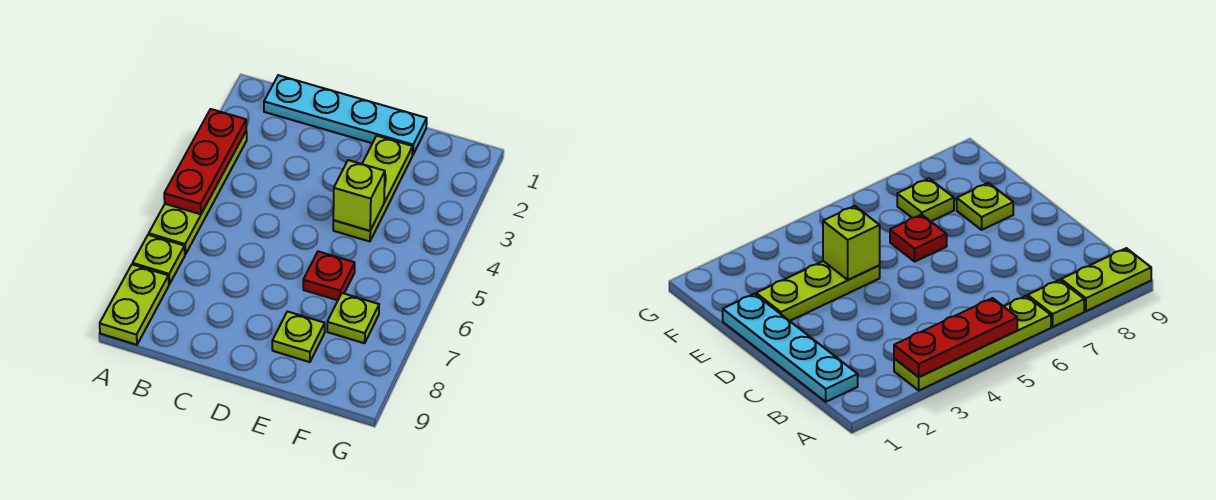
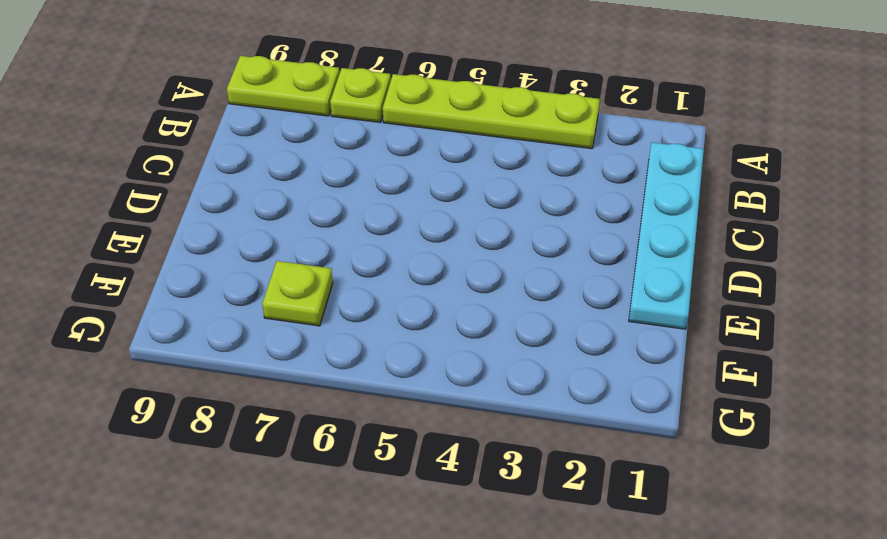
none -> lime 1x3 plate [333,136,413,241]
none -> red 1x1 plate [303,251,355,300]

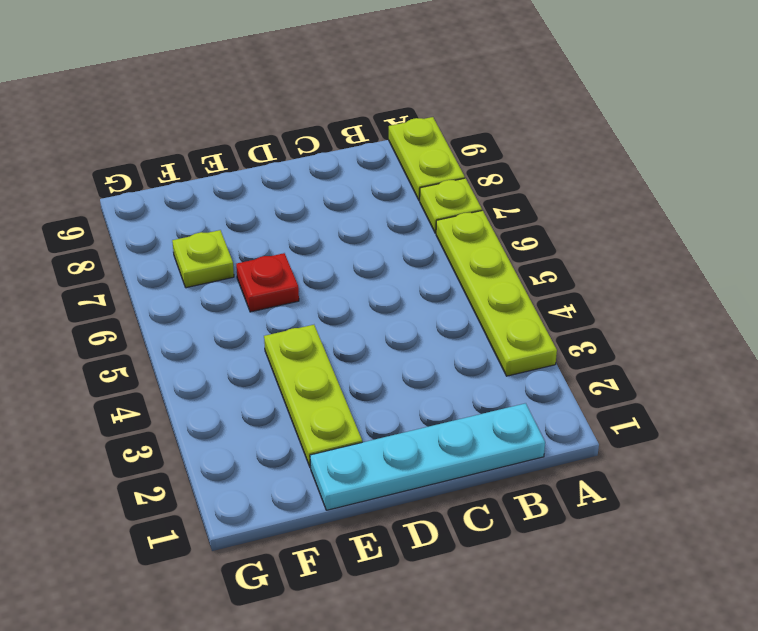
none -> lime 1x1 plate [272,311,325,362]
none -> red 1x3 plate [164,109,246,214]

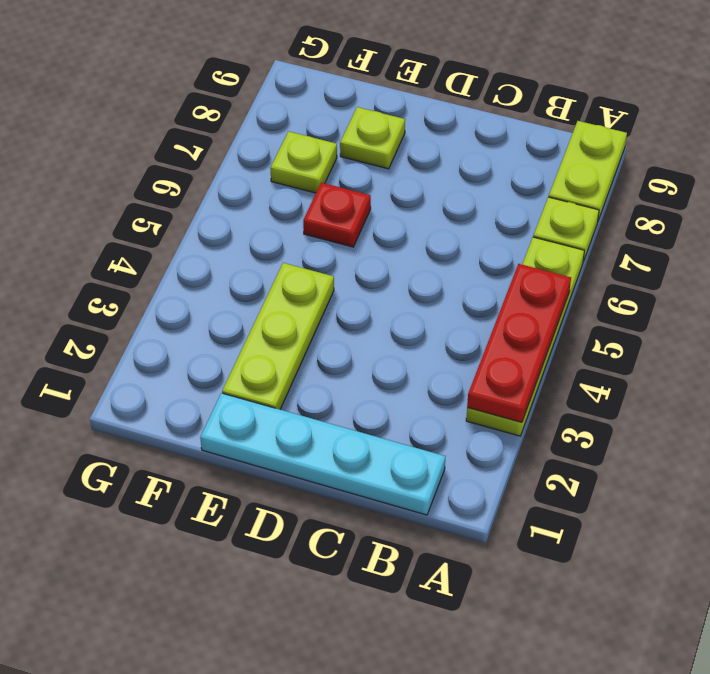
none -> lime 1x1 brick [333,160,385,231]

